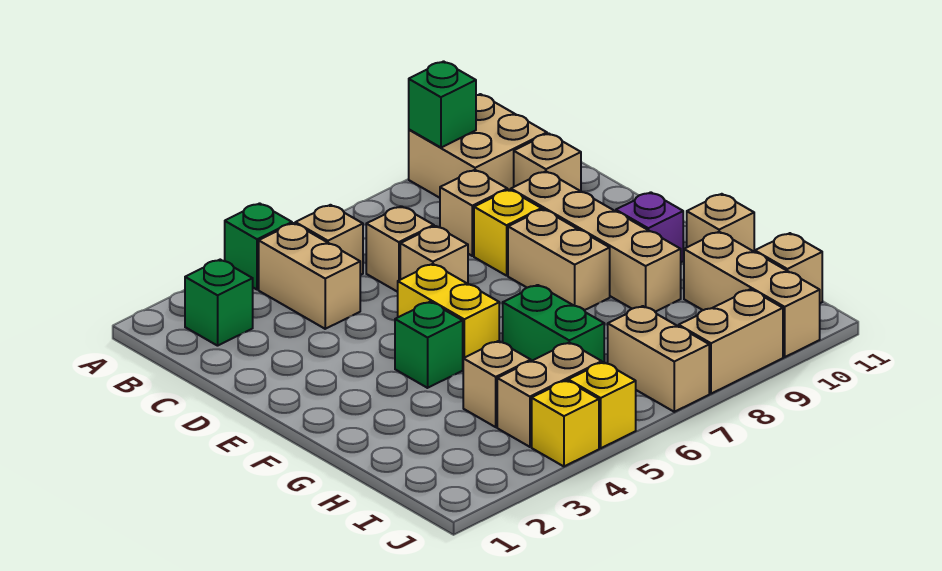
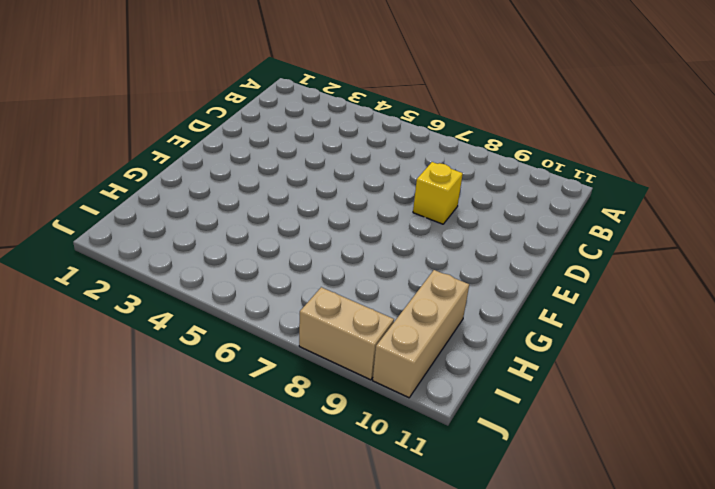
none -> green 1x1 brick [225,203,292,290]
none -> tan 2x2 brick [409,94,547,198]
none -> green 1x1 brick [185,260,253,346]

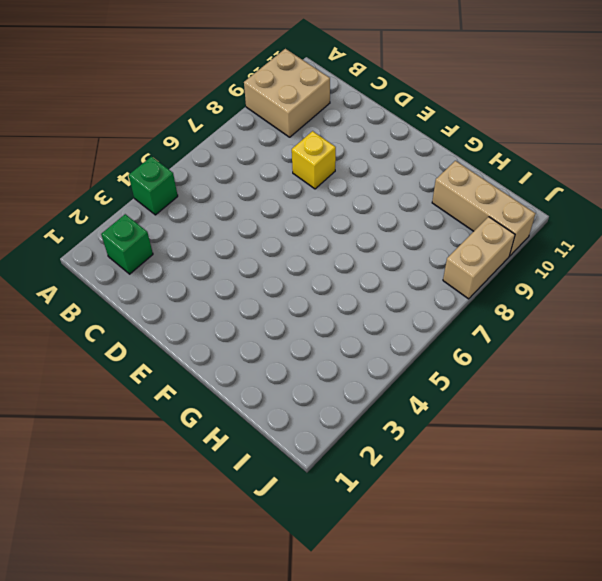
none -> tan 1x2 brick [259,223,360,329]
none -> tan 1x1 brick [295,205,363,275]
none -> tan 1x1 brick [366,206,434,292]

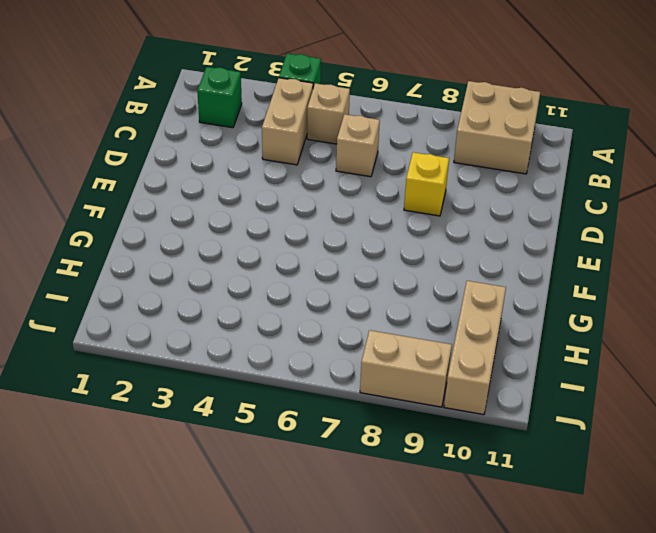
none -> tan 1x1 brick [440,170,507,256]
none -> tan 1x1 brick [514,133,581,191]
none -> tan 1x1 brick [400,226,468,284]

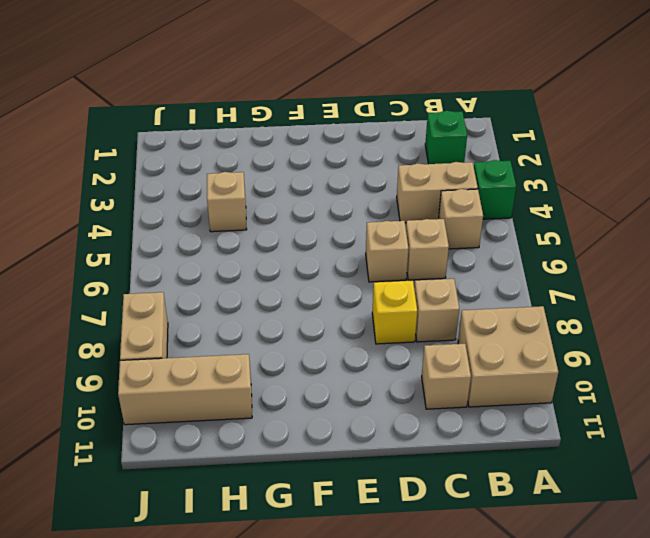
none -> tan 1x4 brick [511,171,681,312]
none -> yellow 1x2 brick [398,264,499,359]
none -> tan 1x2 brick [508,209,610,310]

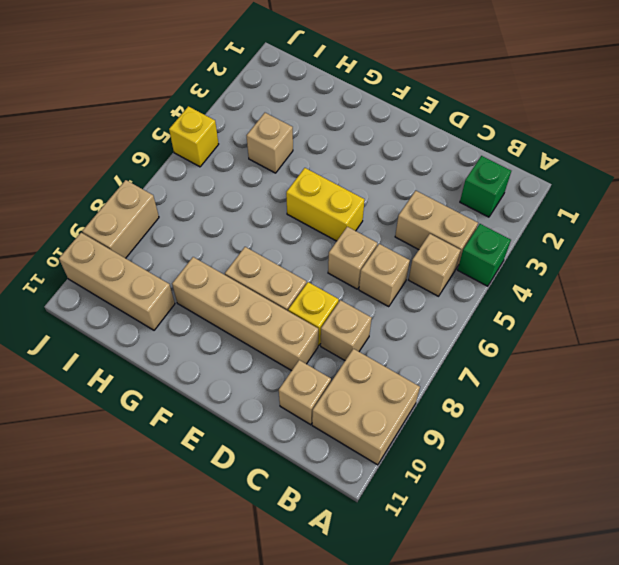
none -> green 1x1 brick [395,302,463,388]
none -> purple 1x1 brick [616,192,683,262]
none -> green 1x2 brick [503,285,604,362]

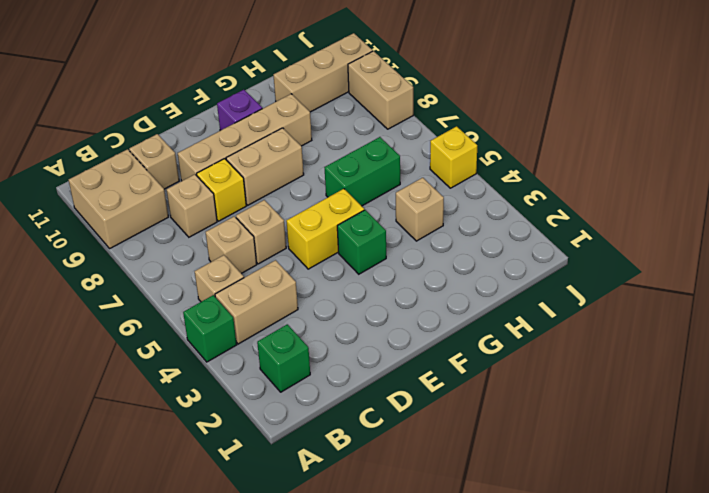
none -> tan 1x1 brick [687,194,754,251]
none -> tan 1x2 brick [497,343,602,447]
none -> tan 1x2 brick [608,306,709,412]

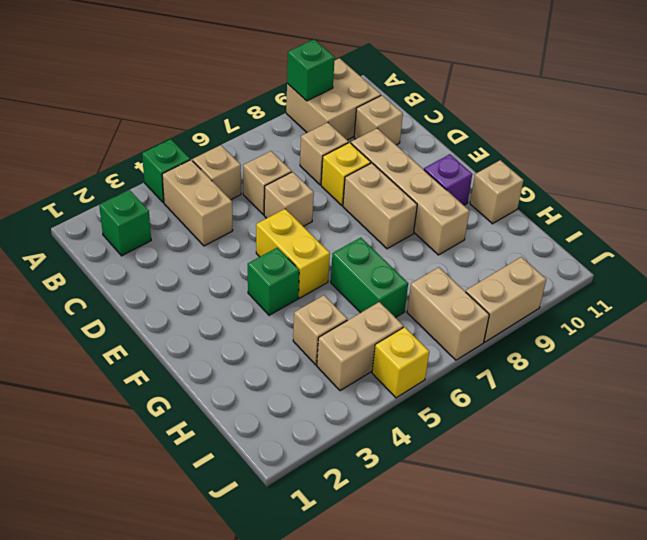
none -> tan 1x3 brick [684,232,820,357]
none -> tan 1x1 brick [755,233,822,303]
none -> yellow 1x1 brick [532,380,599,466]

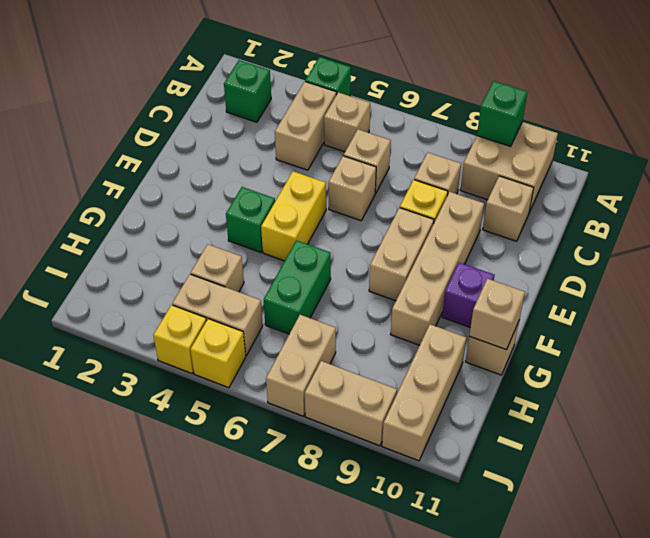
tan 1x1 brick [469,279,525,350] -> tan 1x1 brick moved to [755,233,822,303]

